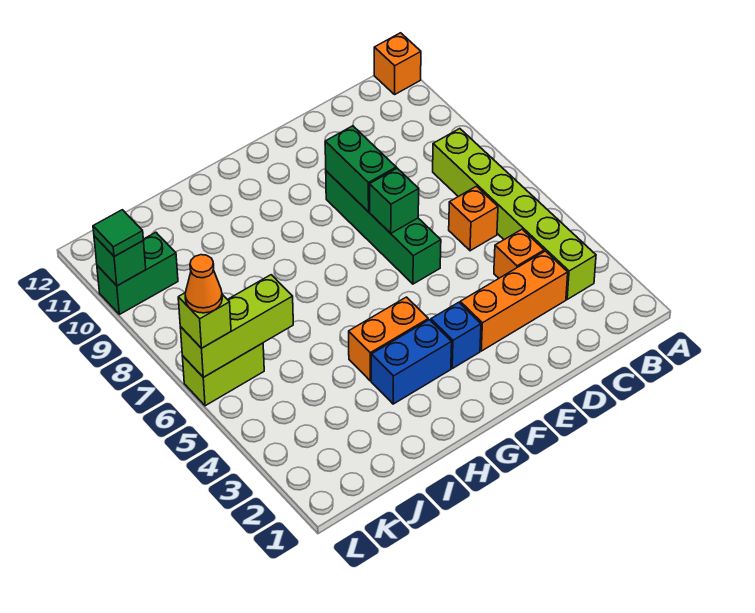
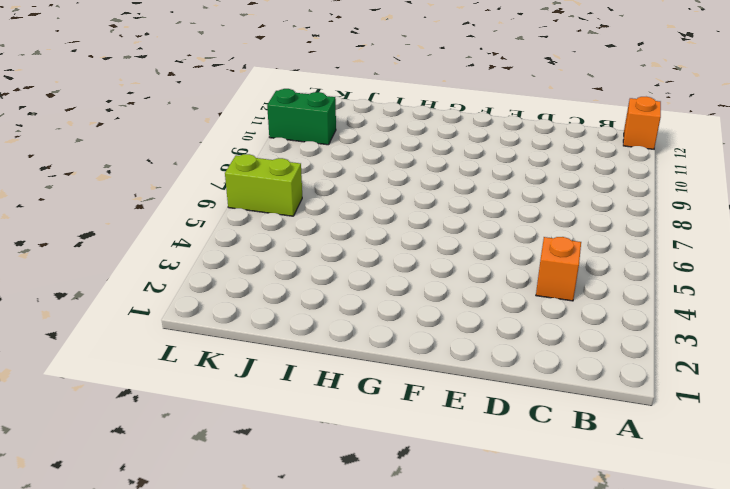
none -> lime 1x6 brick [433,129,596,299]
none -> orange 1x3 brick [460,251,568,351]
none -> orange 1x1 brick [449,186,498,251]

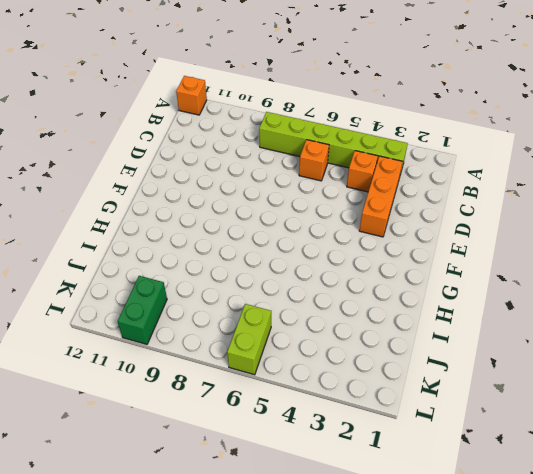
none -> green 1x4 brick [326,171,441,284]
none -> blue 1x1 brick [431,302,481,368]
none -> blue 1x2 brick [371,320,452,404]

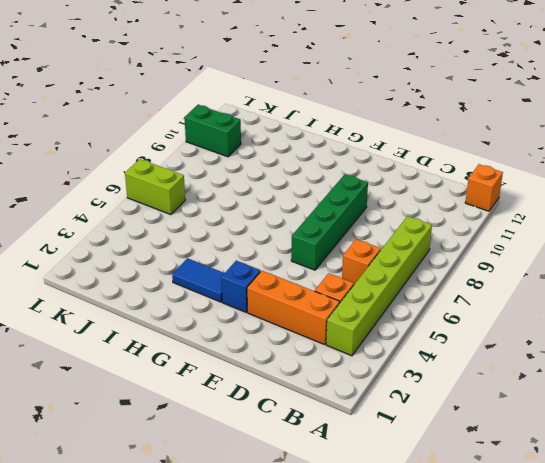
blue 1x2 tile [172,258,224,302] -> blue 1x2 brick [371,320,452,404]
none -> orange 1x2 brick [349,297,428,381]
none -> green 1x1 brick [370,168,419,233]
none -> green 1x2 brick [325,126,396,212]

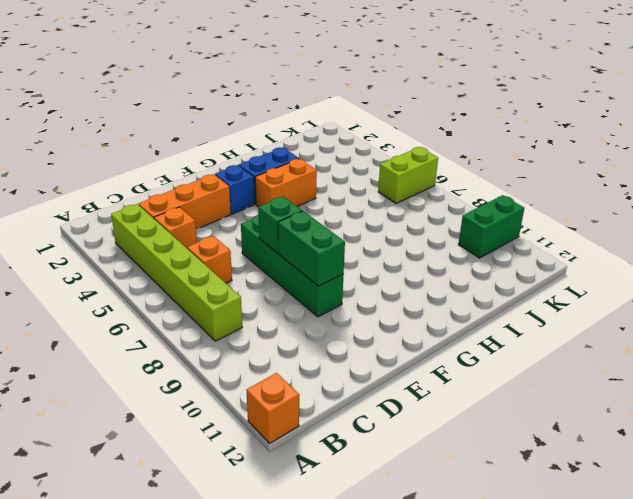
none -> lime 1x3 brick [180,275,293,377]
none -> green 1x1 brick [94,236,146,286]
none -> lime 1x1 brick [178,293,231,348]

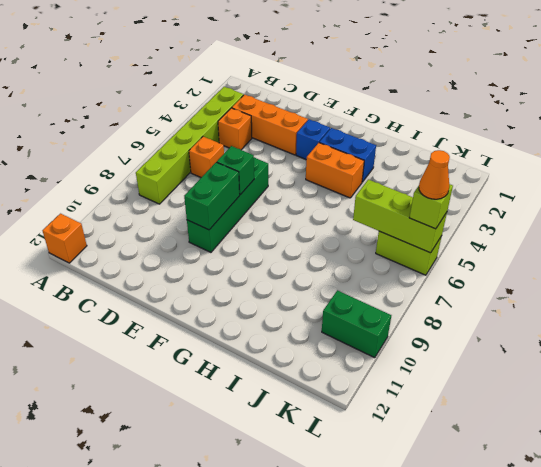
none -> green 1x1 brick [94,236,146,286]
none -> green 1x1 tile [93,210,143,257]

